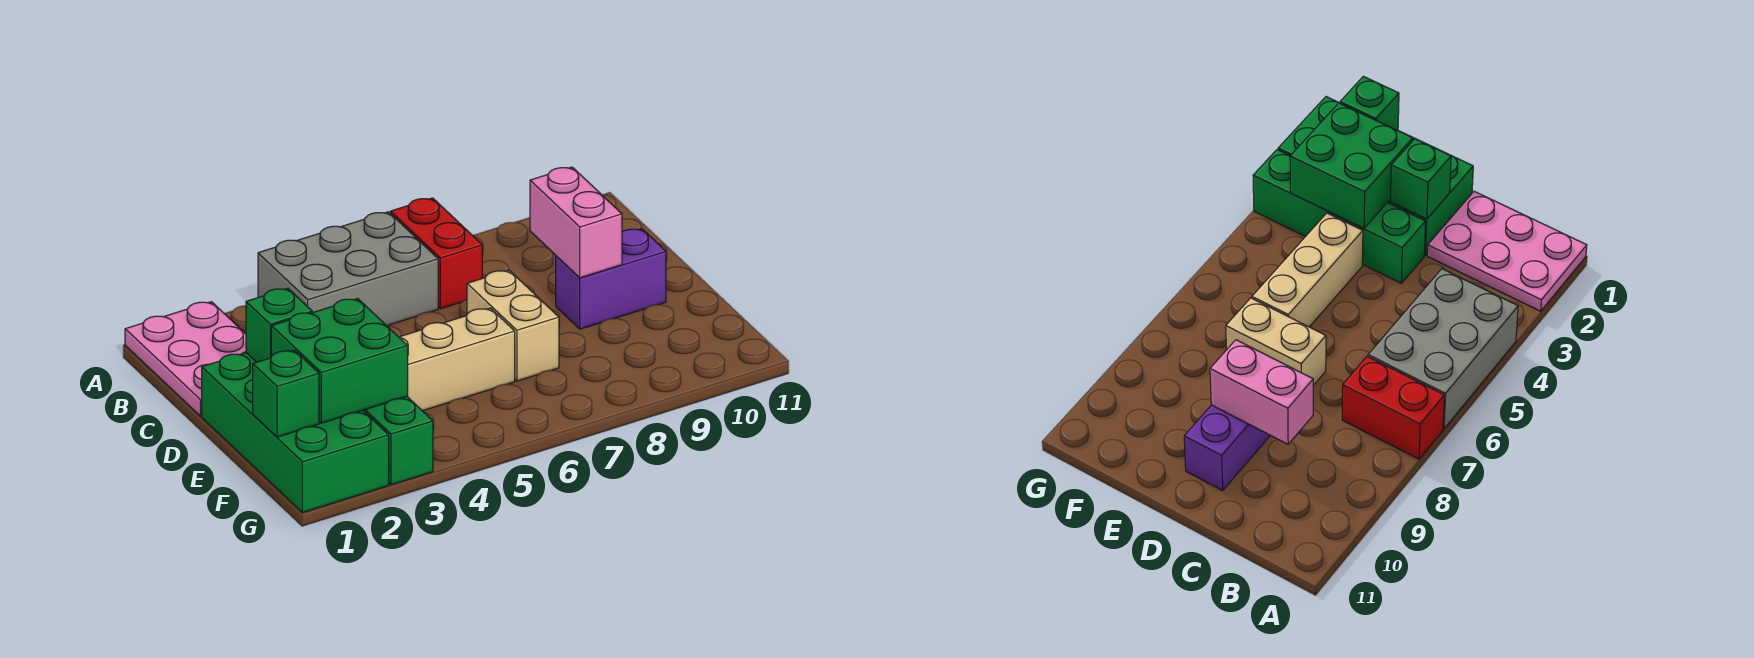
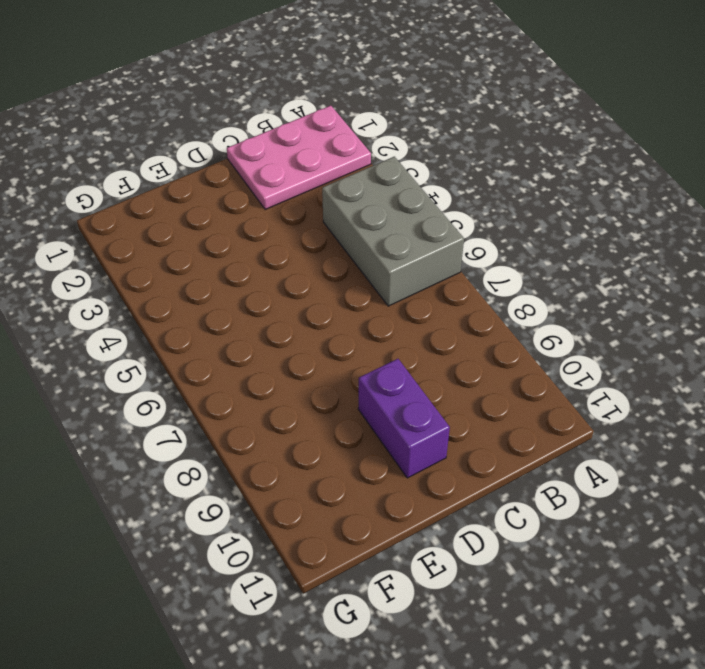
none -> red 1x2 brick [391,198,482,309]
none -> green 2x4 brick [202,353,389,513]
none -> green 1x4 brick [363,397,433,485]

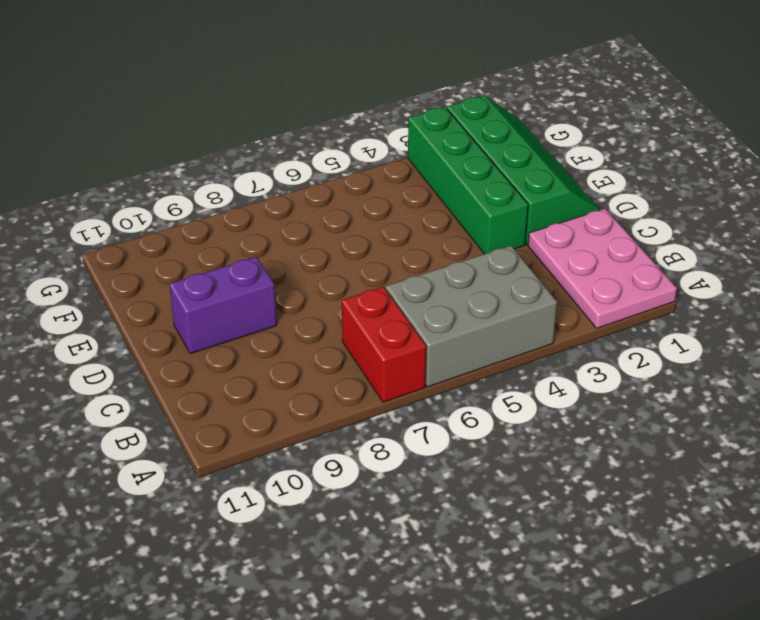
green 2x4 slope [447,96,600,245] -> green 2x4 brick [202,353,389,513]
none -> tan 1x2 brick [467,270,559,381]
none -> tan 1x3 brick [399,308,515,411]
none -> pink 1x2 brick [530,167,622,278]

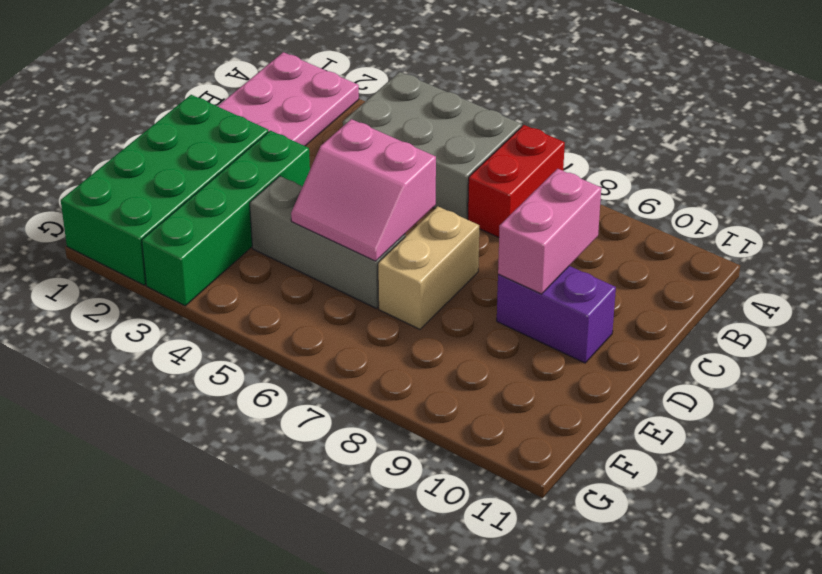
pink 2x2 slope [291,119,436,261] -> none
grey 1x3 brick [250,176,405,308] -> tan 1x3 brick [399,308,515,411]
none -> green 1x1 brick [246,288,312,362]
none -> green 2x2 brick [271,298,408,423]
none -> green 1x1 brick [253,350,319,437]

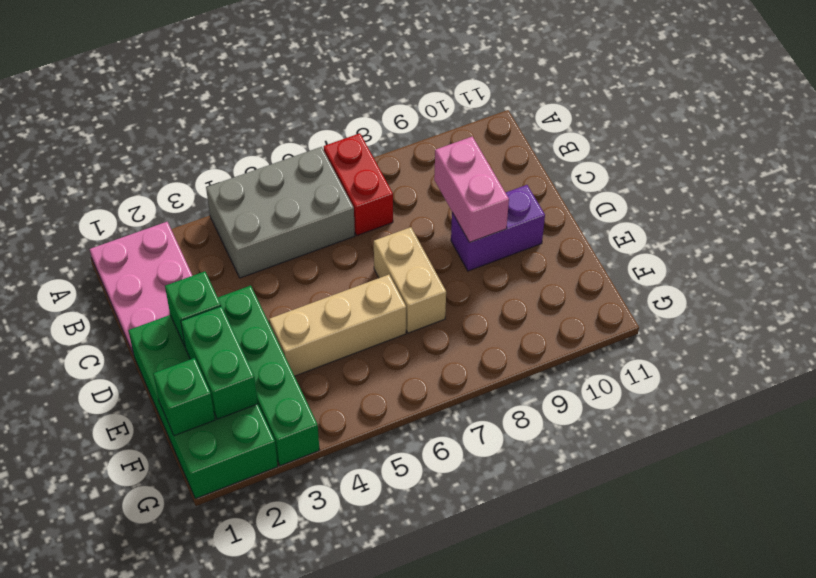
green 1x2 brick [181,306,258,419] -> green 2x2 brick [271,298,408,423]

